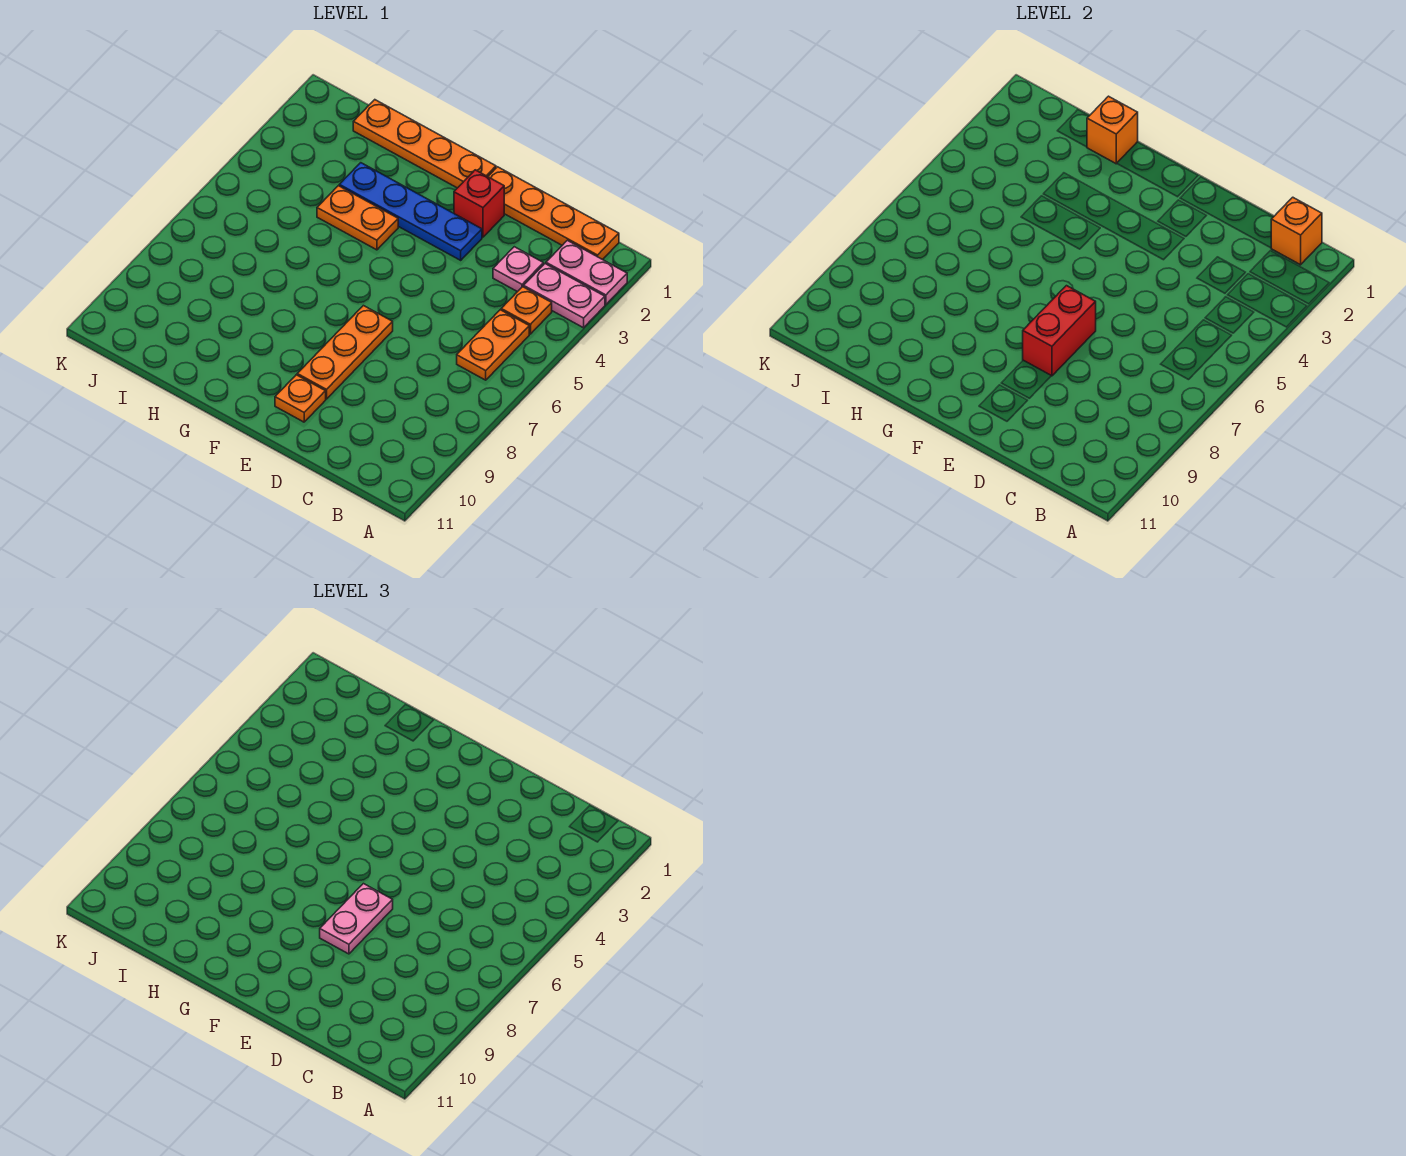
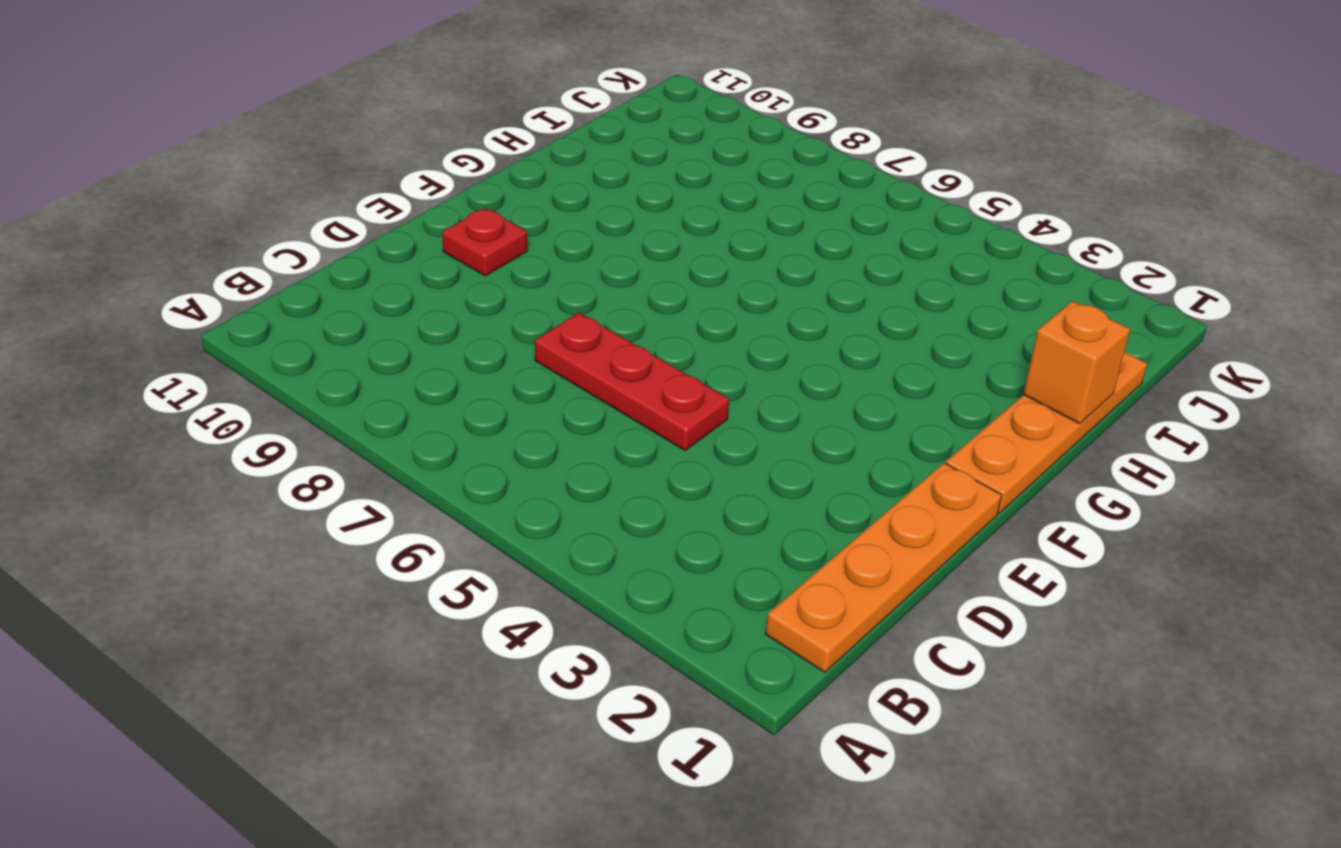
red 1x3 plate [535,312,729,450] -> none
red 1x1 plate [442,208,527,276] -> orange 1x1 plate [275,375,326,422]
none -> pink 1x2 plate [546,240,627,305]
none -> pink 1x2 plate [524,264,605,328]
none -> orange 1x1 plate [501,287,552,334]

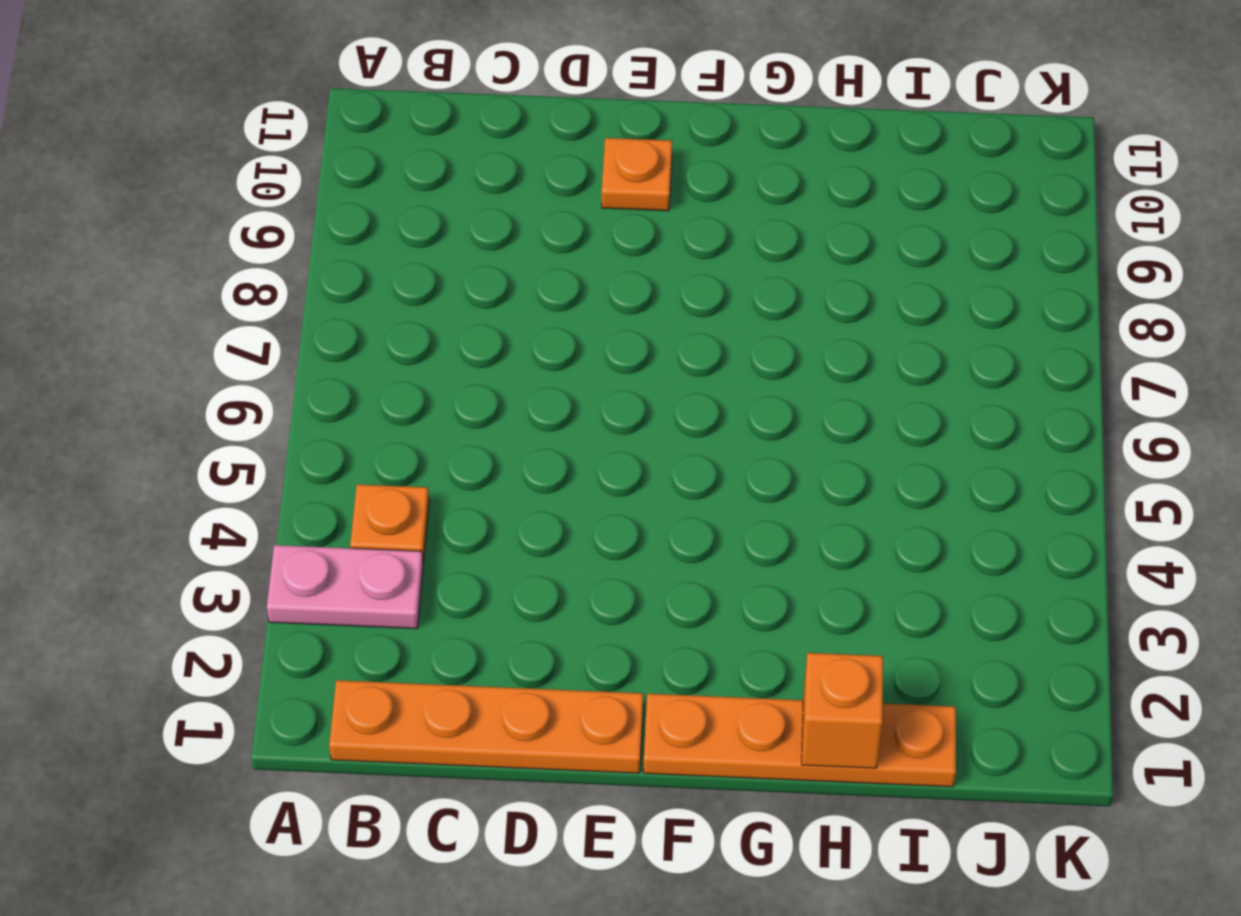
none -> pink 1x2 plate [546,240,627,305]
none -> orange 1x2 plate [457,310,529,380]
none -> pink 1x1 plate [493,247,543,292]

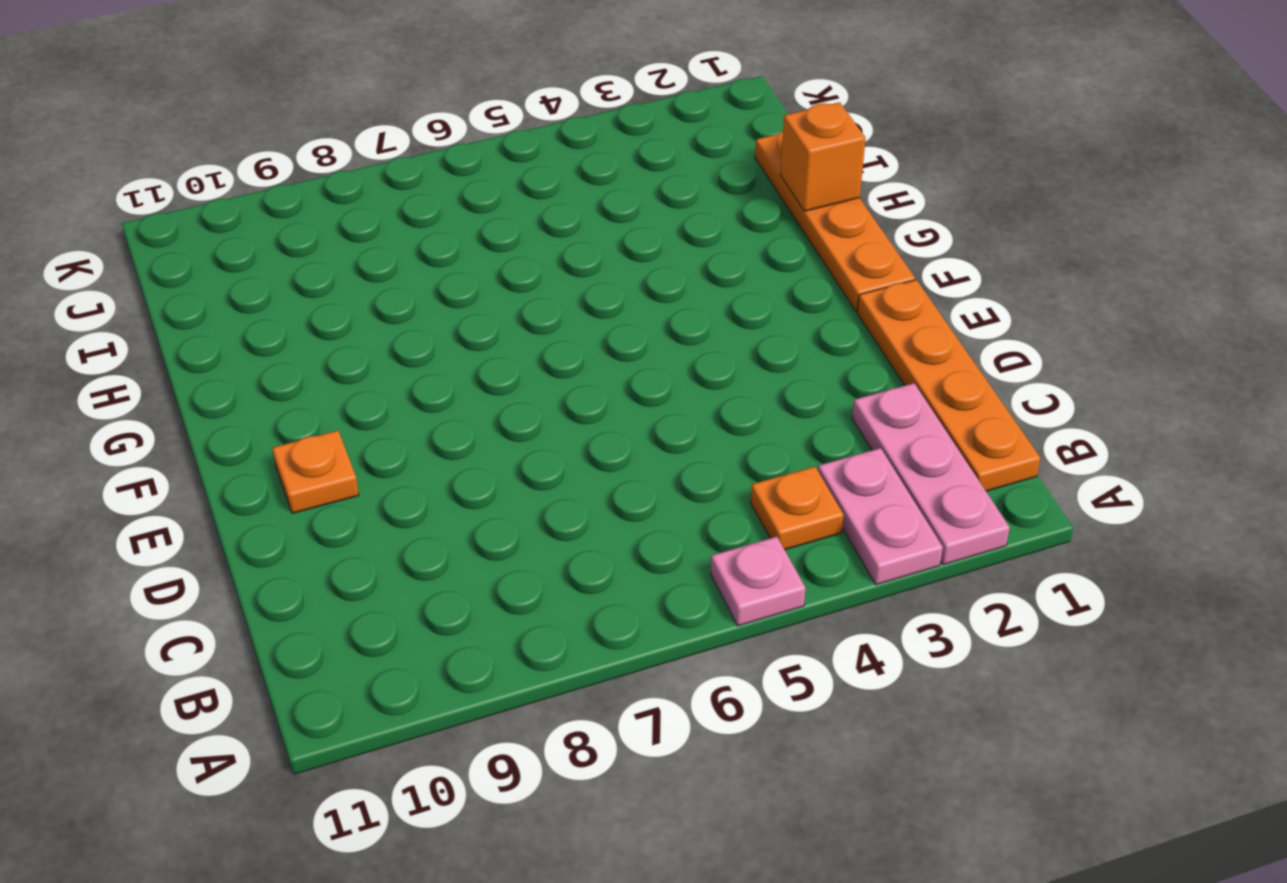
pink 1x3 plate [852,383,1010,565] -> pink 1x2 plate [546,240,627,305]
pink 1x1 plate [711,537,806,626] -> pink 1x1 plate moved to [493,247,543,292]
none -> orange 1x2 plate [457,310,529,380]
none -> red 1x1 brick [454,170,504,237]
none -> blue 1x4 plate [339,163,482,260]

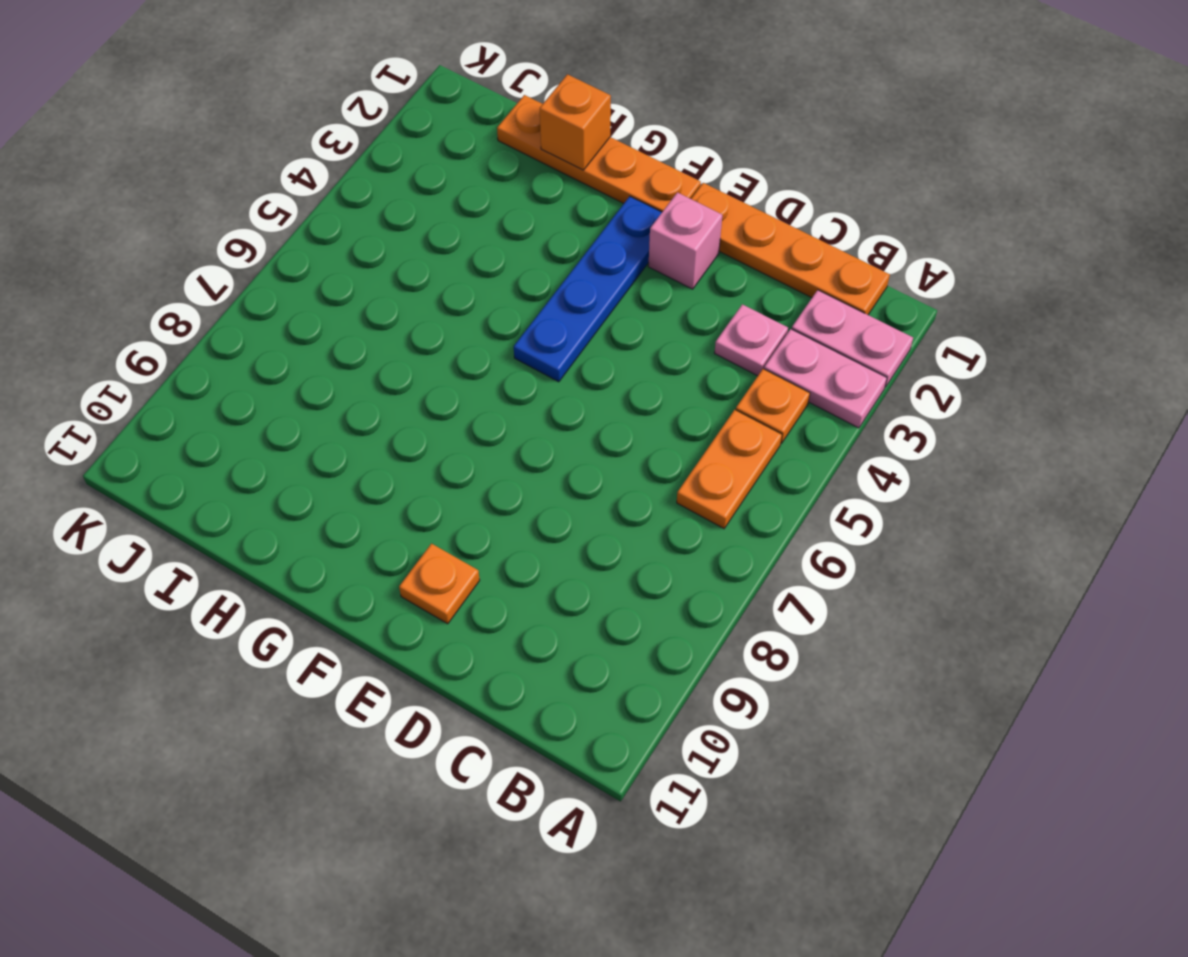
pink 1x1 brick [648,192,722,289] -> red 1x1 brick [454,170,504,237]
blue 1x4 plate [514,196,662,382] -> blue 1x4 plate turned to [339,163,482,260]
none -> orange 1x3 plate [297,306,393,399]
none -> orange 1x2 plate [317,186,398,250]
none -> orange 1x1 brick [1271,197,1322,265]

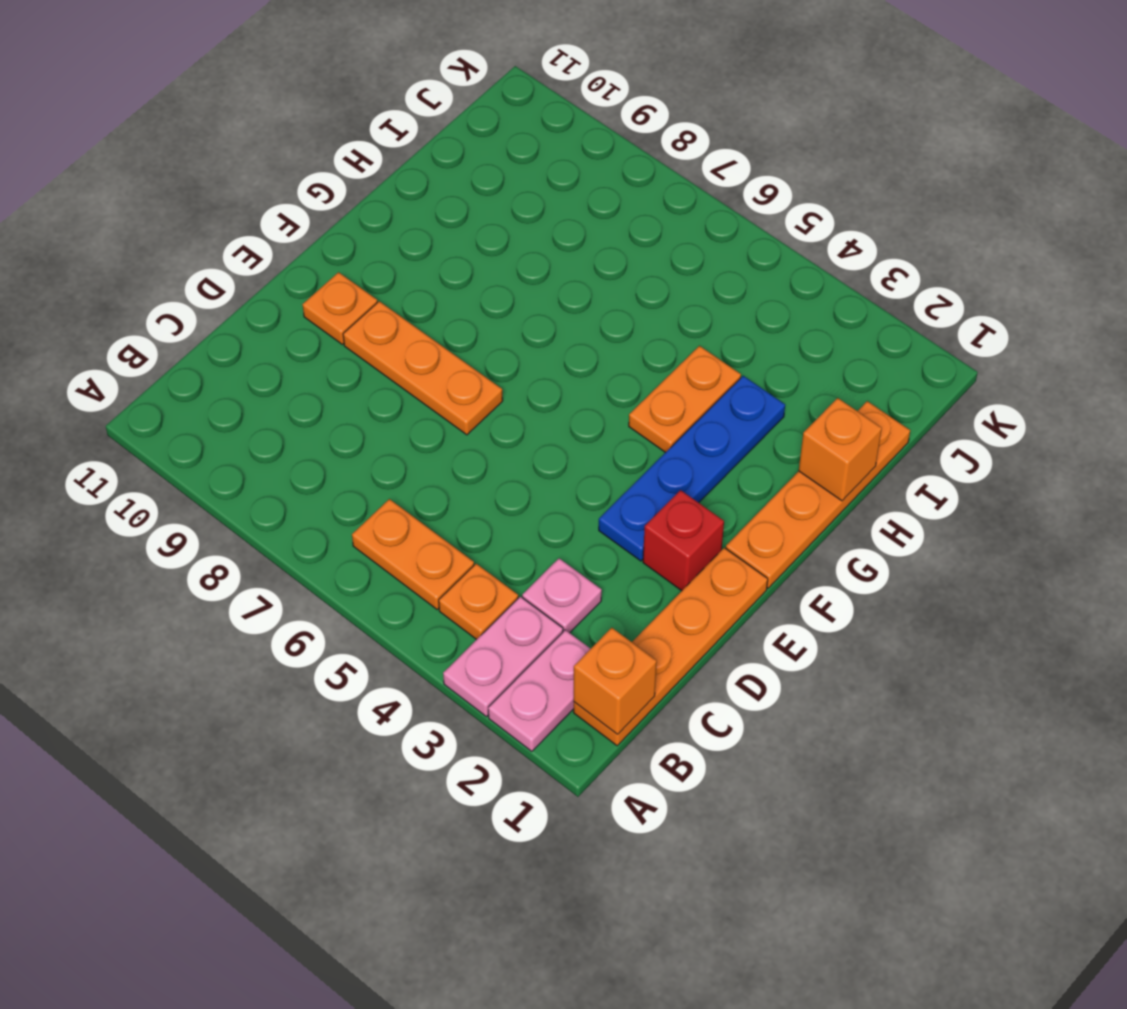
none -> red 1x2 brick [1023,286,1096,376]
none -> pink 1x2 plate [320,884,393,954]

